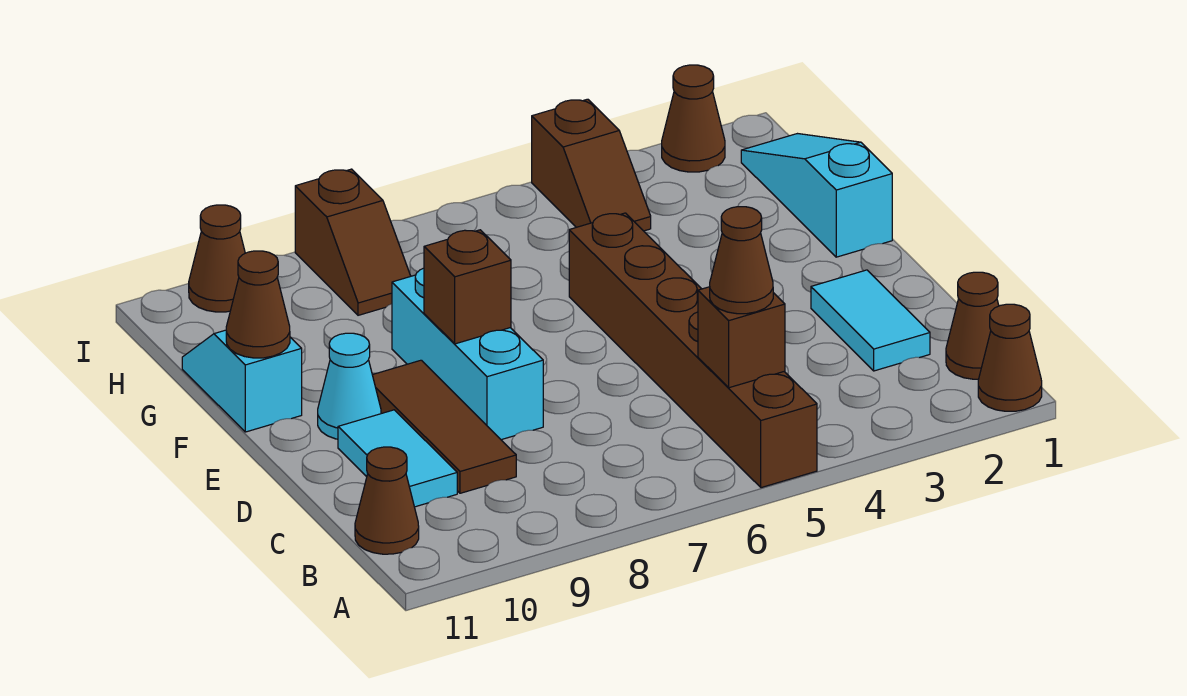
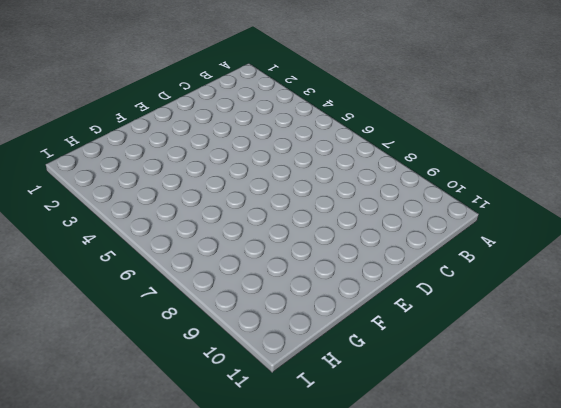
none -> brown 1x1 cone [978,304,1042,411]
none -> brown 1x6 brick [569,213,817,488]
none -> brown 1x1 cone [946,272,999,379]

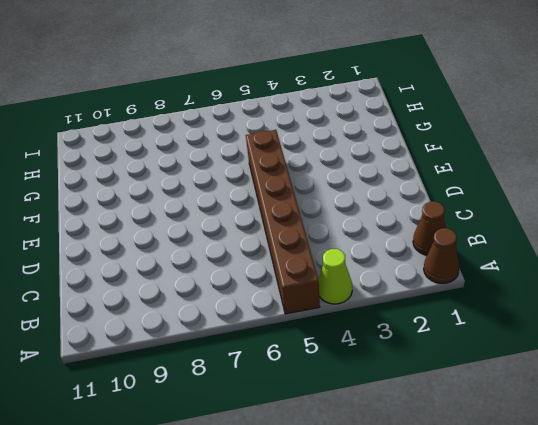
lime 1x1 cone [319,249,352,304] -> none
none -> brown 1x1 cone [355,447,419,554]
none -> cyan 1x2 tile [811,270,930,371]
none -> brown 1x3 tile [373,360,516,493]

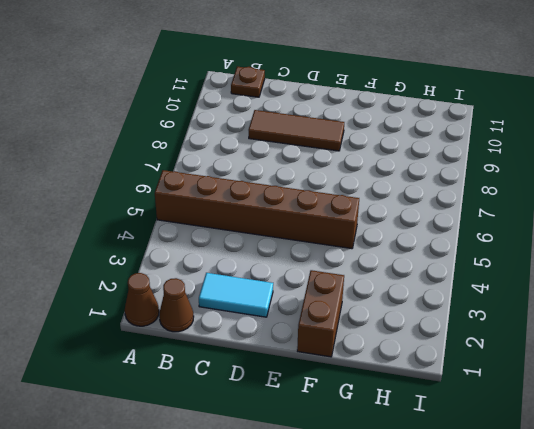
brown 1x1 plate [231,66,265,97] -> brown 1x1 cone [355,447,419,554]
brown 1x2 brick [297,270,344,357] -> cyan 1x3 slope [741,134,892,257]
none -> cyan 1x2 tile [338,410,457,507]
none -> cyan 1x3 brick [392,268,543,440]
none -> cyan 1x1 cone [318,333,381,439]

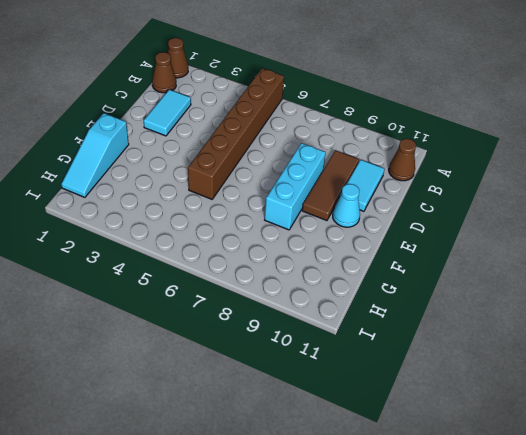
none -> cyan 1x2 slope [182,330,302,432]
none -> brown 1x2 slope [532,99,651,231]
none -> brown 1x2 slope [295,169,411,315]

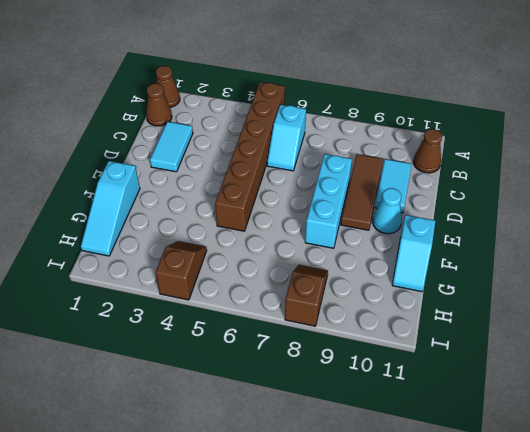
cyan 1x2 slope [267,105,306,171] -> none
none -> brown 1x1 cone [662,65,725,172]
none -> brown 1x1 cone [189,205,245,312]
none -> brown 1x1 brick [698,287,785,388]

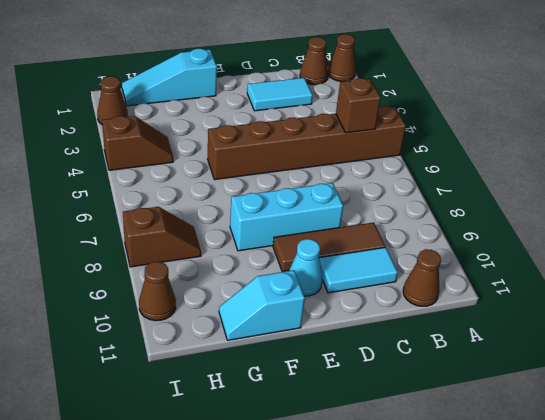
none -> brown 1x1 brick [424,230,511,344]
none -> brown 1x1 cone [226,251,290,358]
none -> brown 1x1 cone [710,207,773,314]

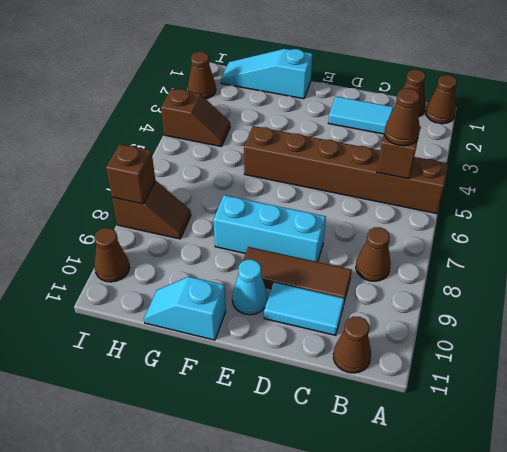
brown 1x1 cone [356,227,391,281] -> brown 1x1 cone moved to [226,251,290,358]
brown 1x1 brick [106,144,155,204] -> brown 1x1 brick moved to [424,230,511,344]

